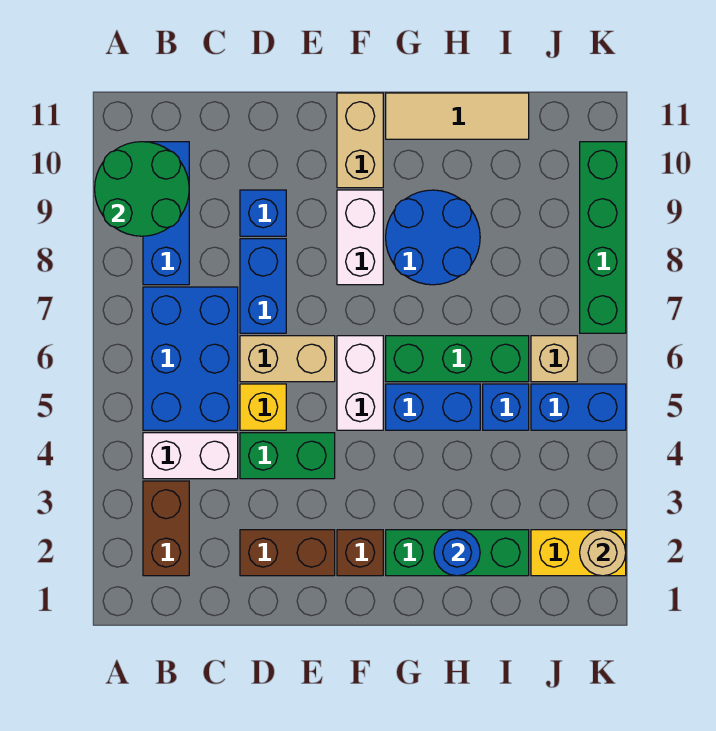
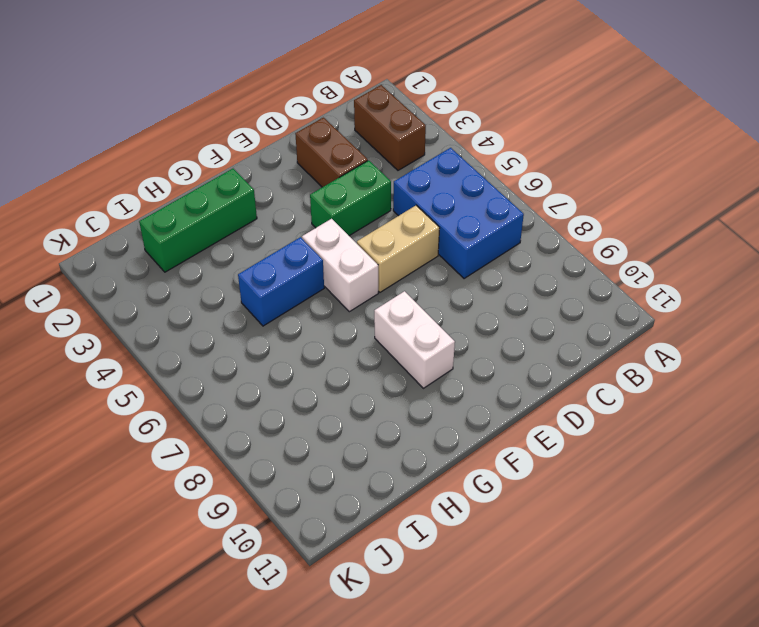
brown 1x2 brick [295,118,368,187] -> brown 1x2 brick turned to [240,530,335,576]
none -> white 1x2 brick [143,433,238,479]
none -> blue 1x3 brick [143,142,189,285]
none -> yellow 1x1 brick [240,384,286,430]

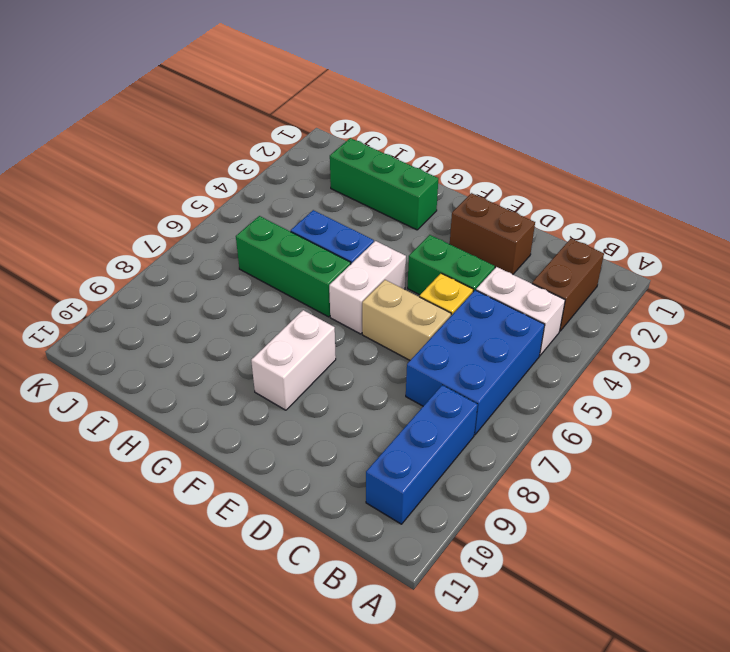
none -> blue 1x2 brick [240,239,286,333]
none -> blue 1x1 brick [240,190,286,236]
none -> brown 1x1 brick [337,530,383,576]

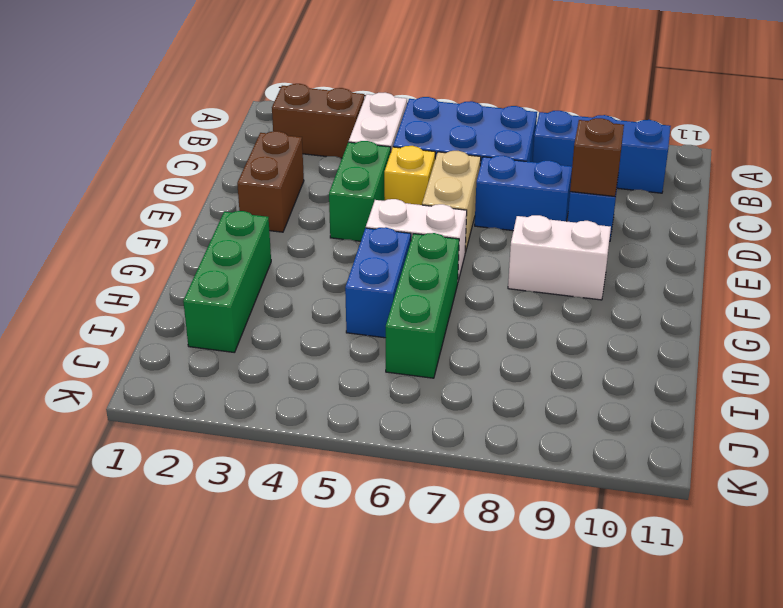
brown 1x1 brick [570,118,624,196] -> brown 1x1 brick moved to [337,530,383,576]
none -> tan 1x2 brick [337,93,383,188]
none -> blue 2x2 round brick [386,190,480,285]
none -> tan 1x3 tile [386,93,529,139]

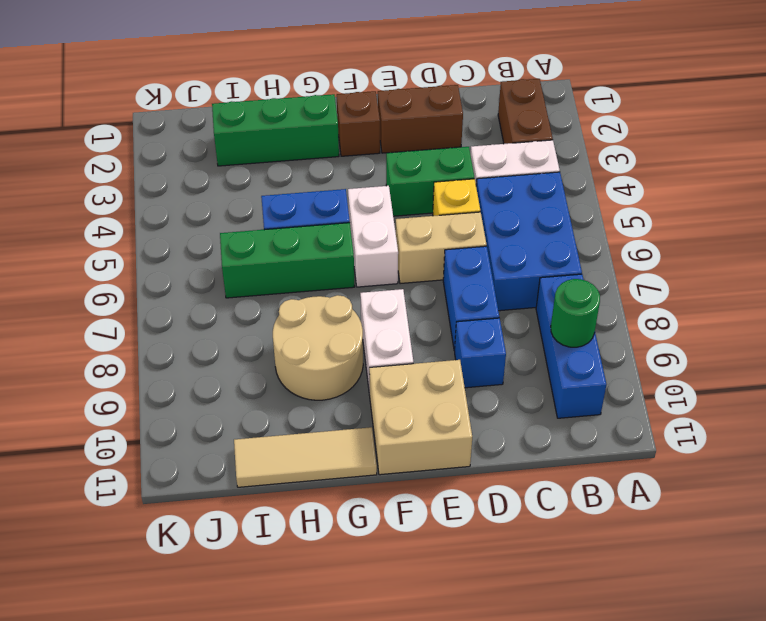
green 1x1 round brick [551,279,600,347] -> green 2x2 round brick [95,142,189,236]
tan 2x2 brick [369,360,472,475] -> tan 1x2 brick [337,93,383,188]
tan 2x2 round brick [273,295,363,400] -> blue 2x2 round brick [386,190,480,285]
none -> blue 1x1 brick [483,384,529,430]
none -> yellow 1x2 brick [531,530,626,576]
none -> blue 1x2 brick [531,384,626,430]

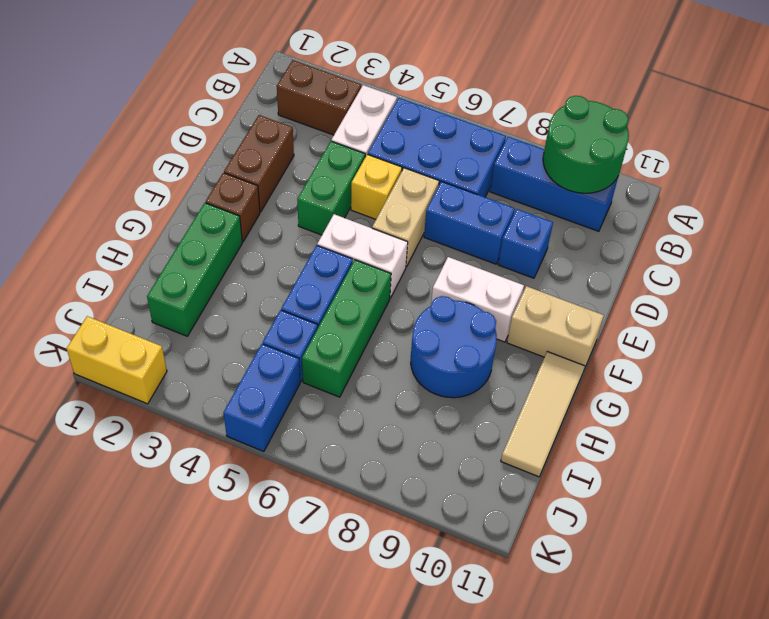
yellow 1x2 brick [67,316,167,404] -> yellow 1x2 brick turned to [531,530,626,576]
none -> tan 1x1 brick [531,336,577,382]
none -> green 1x4 brick [580,142,626,333]
none -> blue 1x1 round brick [434,530,480,576]

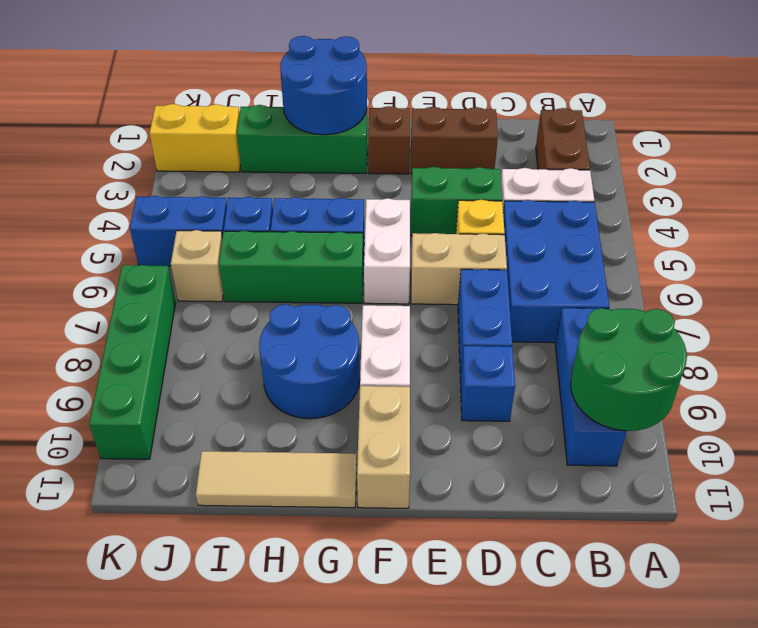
blue 2x2 round brick [280,36,367,135] -> blue 1x1 round brick [434,530,480,576]
none -> tan 1x1 round brick [580,530,626,576]

